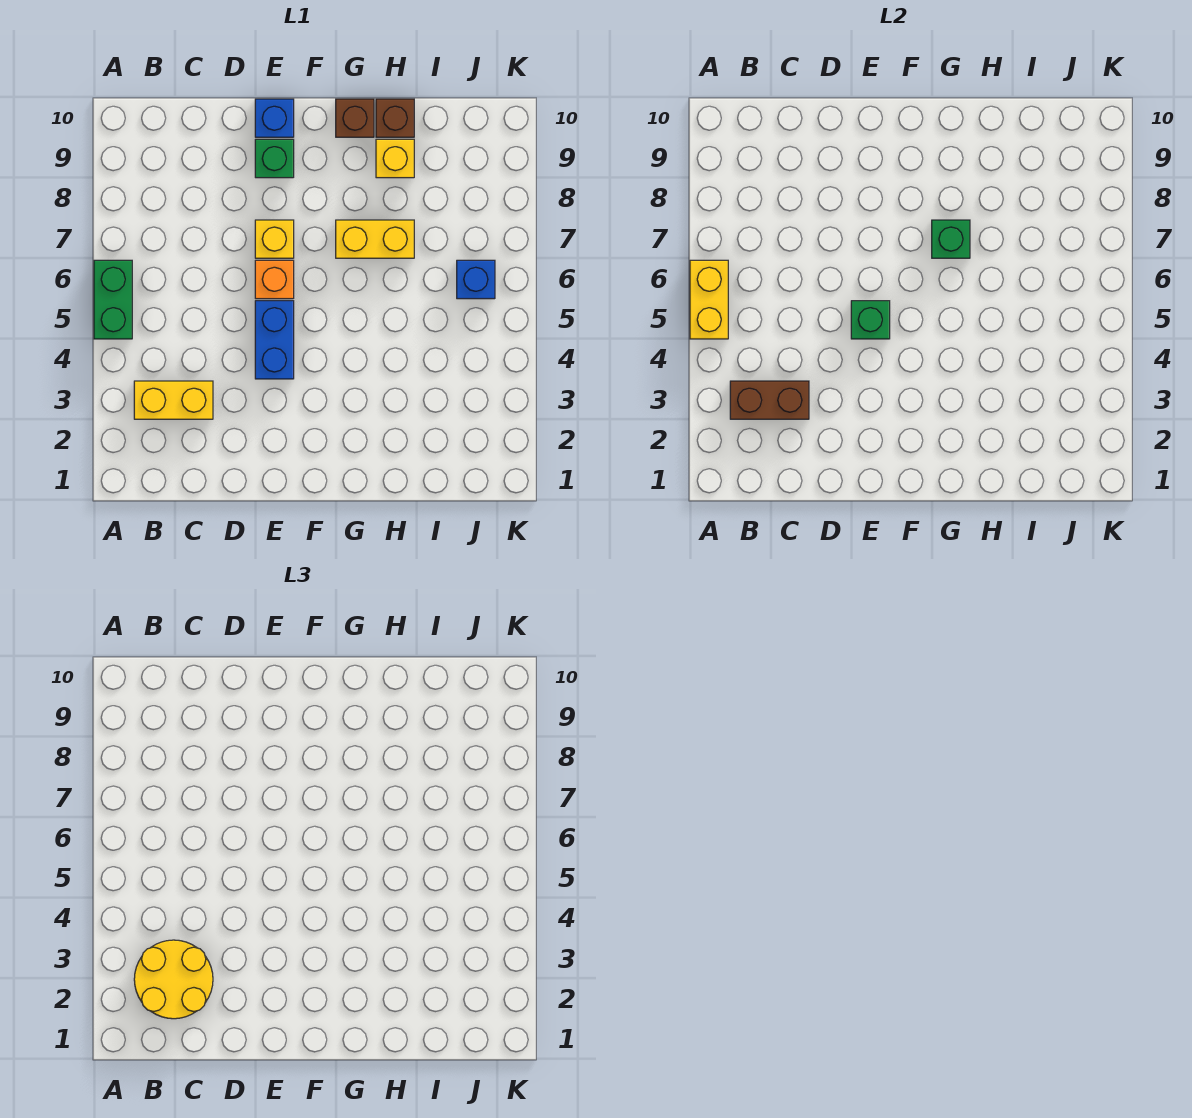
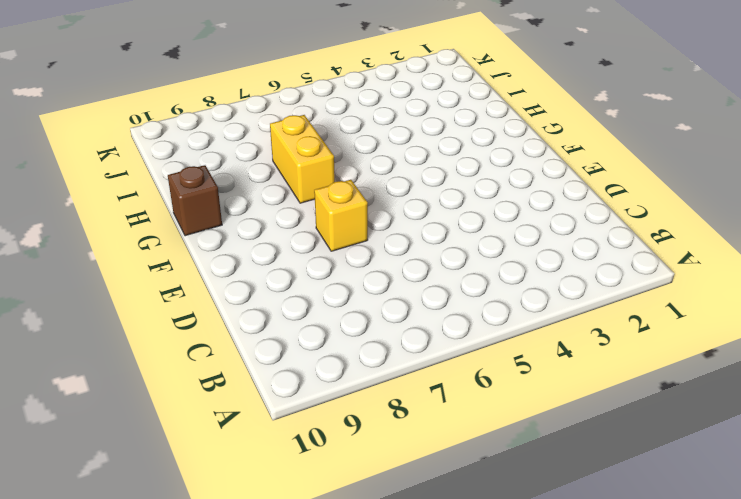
none -> green 1x2 brick [94,260,132,339]
none -> yellow 1x2 brick [134,381,213,419]
none -> blue 1x2 brick [255,301,294,379]

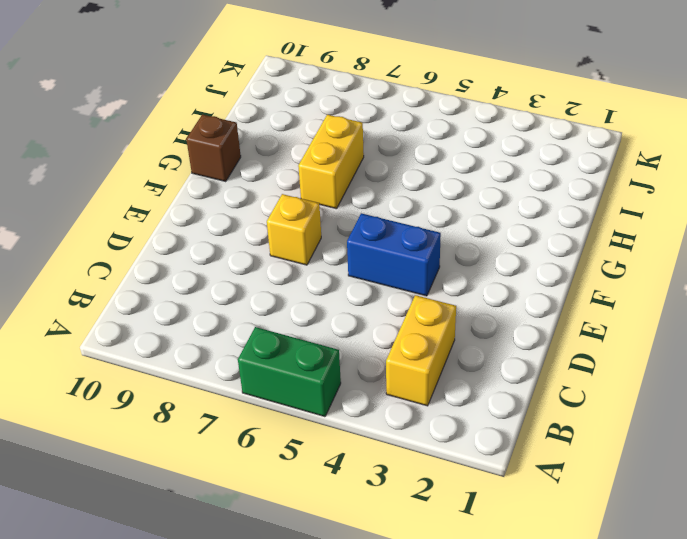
none -> orange 1x1 brick [255,260,294,299]
none -> green 1x1 brick [255,139,294,178]
none -> blue 1x1 brick [255,99,294,137]

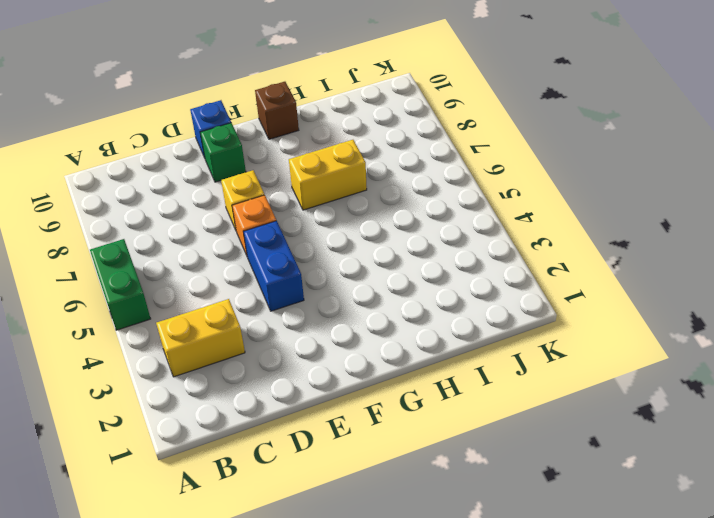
none -> yellow 1x1 brick [376,139,414,178]
none -> brown 1x1 brick [376,99,414,137]
none -> blue 1x1 brick [457,260,495,299]

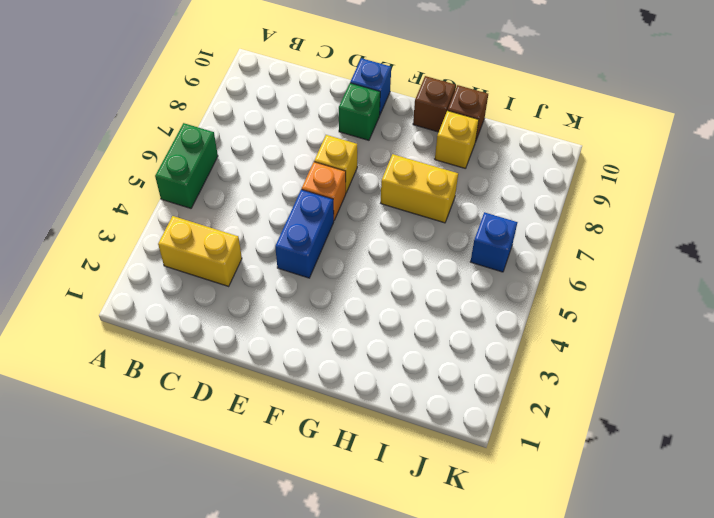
none -> yellow 1x2 brick [690,260,728,339]
none -> brown 1x2 brick [730,381,809,419]
none -> green 1x1 brick [851,301,890,339]

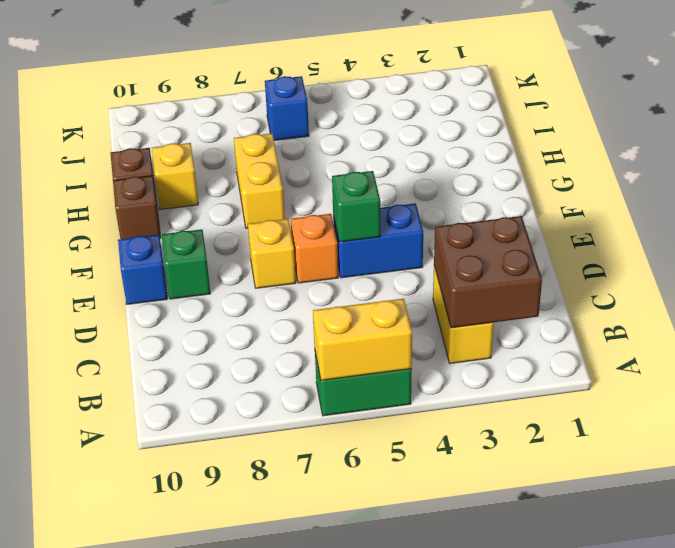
brown 2x2 brick [434,216,542,328] -> brown 1x2 brick [730,381,809,419]
none -> green 1x1 brick [932,220,970,258]
none -> yellow 2x2 round brick [134,940,213,1019]

